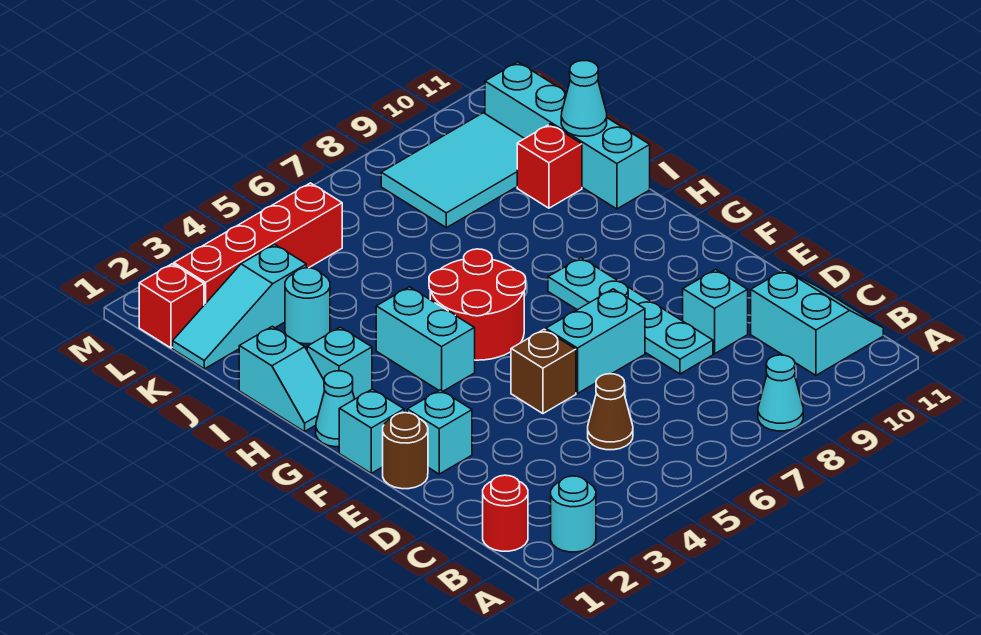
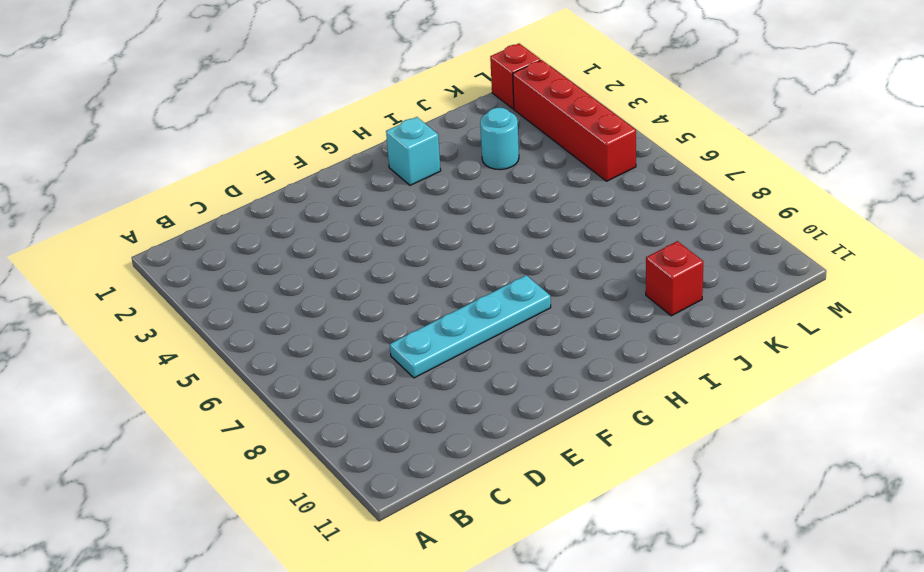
none -> cyan 1x1 round brick [551,476,596,552]
none -> cyan 1x1 cone [758,355,803,431]
none -> red 1x1 round brick [483,475,528,551]

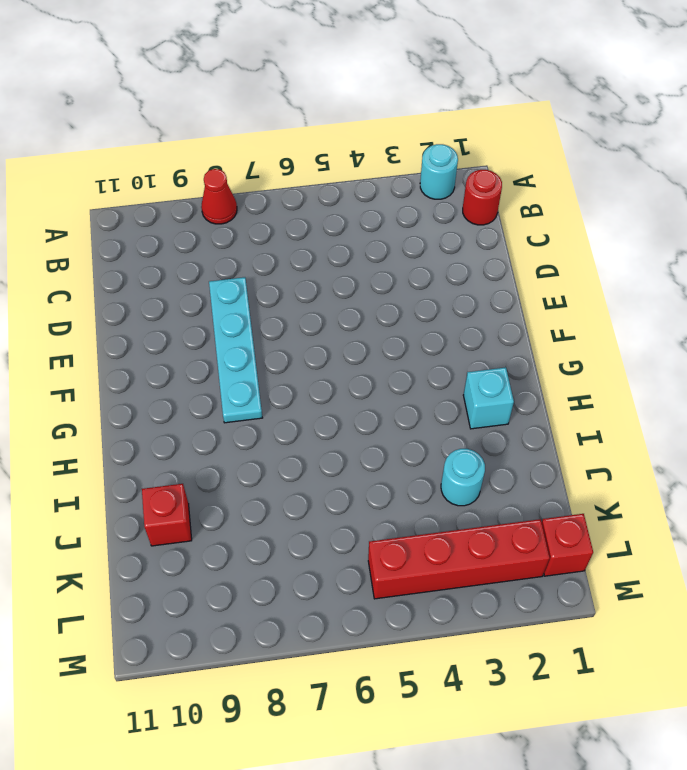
red 1x1 cone [201,169,237,224] -> cyan 1x1 cone [758,355,803,431]
none -> cyan 2x2 slope [751,270,883,375]
none -> brown 1x1 cone [588,374,633,450]
none -> cyan 1x1 brick [683,270,748,354]

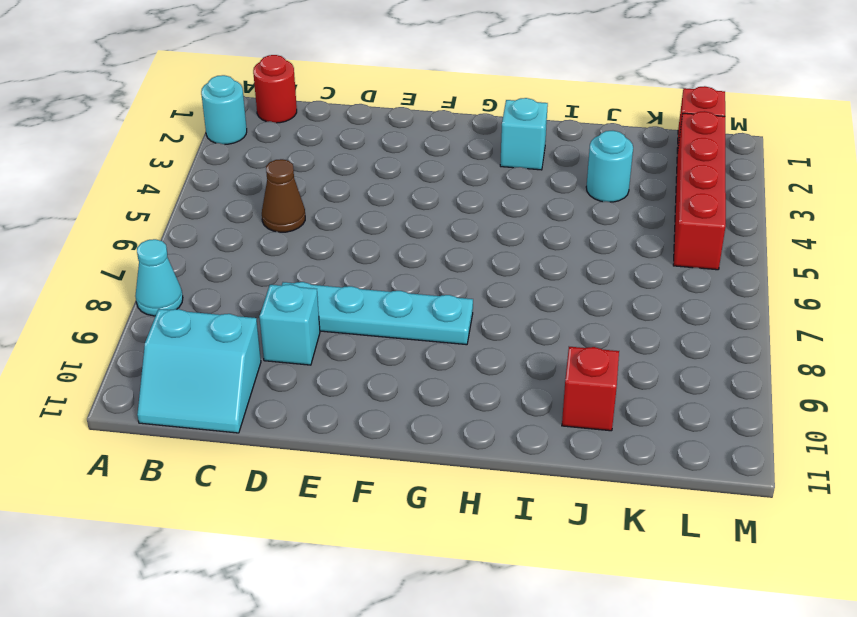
none -> brown 1x1 round brick [383,413,428,489]
none -> cyan 1x1 brick [407,390,472,474]
none -> brown 1x1 brick [511,329,576,414]

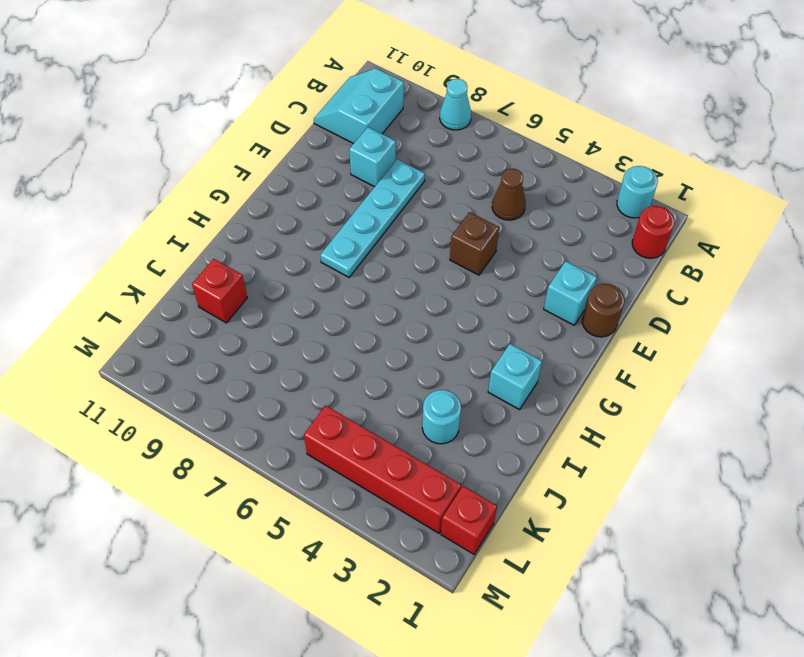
none -> cyan 1x2 brick [546,289,645,393]
none -> cyan 1x1 brick [339,389,404,473]
none -> cyan 1x1 cone [316,371,354,447]

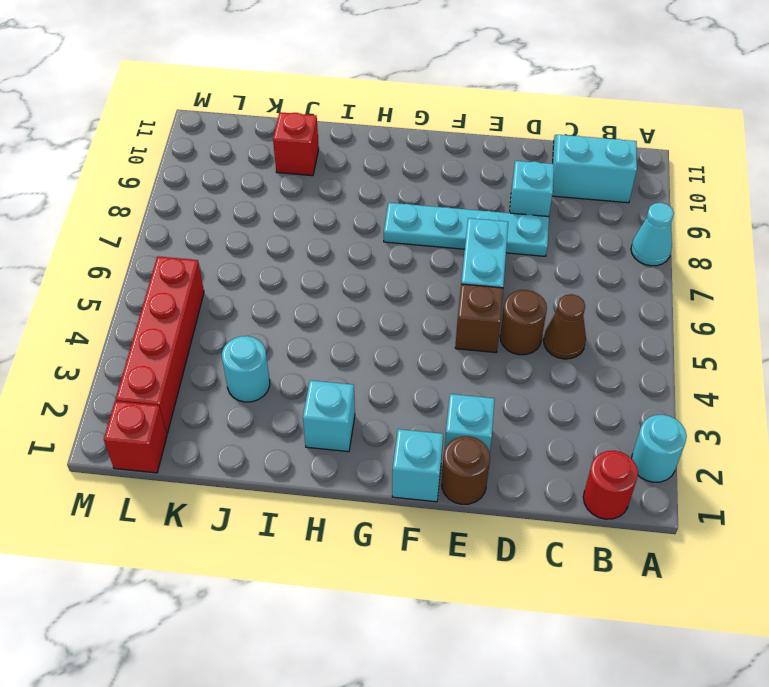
brown 1x1 round brick [500,290,547,355] -> none
none -> cyan 1x1 cone [316,371,354,447]
none -> cyan 1x2 brick [376,287,475,391]
none -> red 2x2 round brick [429,249,526,360]

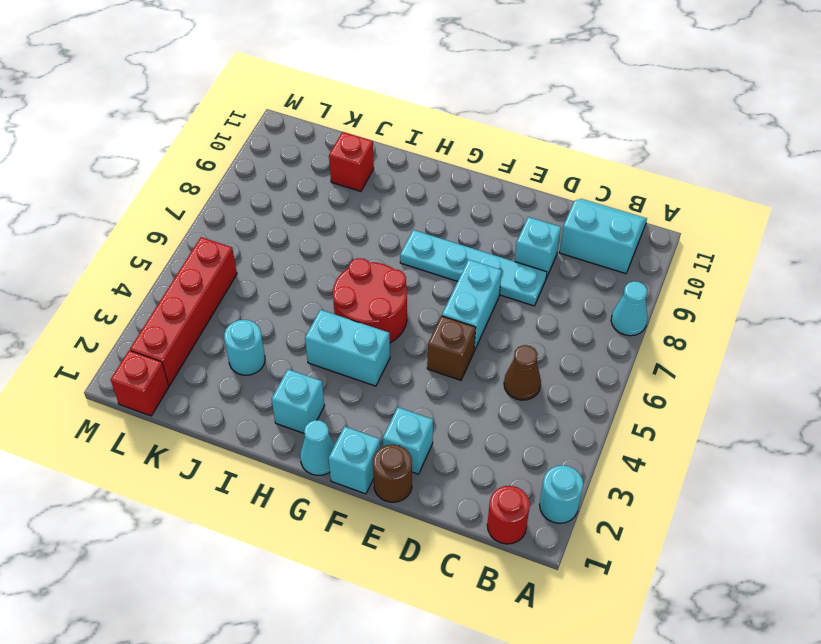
none -> cyan 1x2 slope [239,326,325,432]
none -> cyan 1x4 brick [485,62,650,209]
none -> cyan 1x3 slope [173,244,306,369]

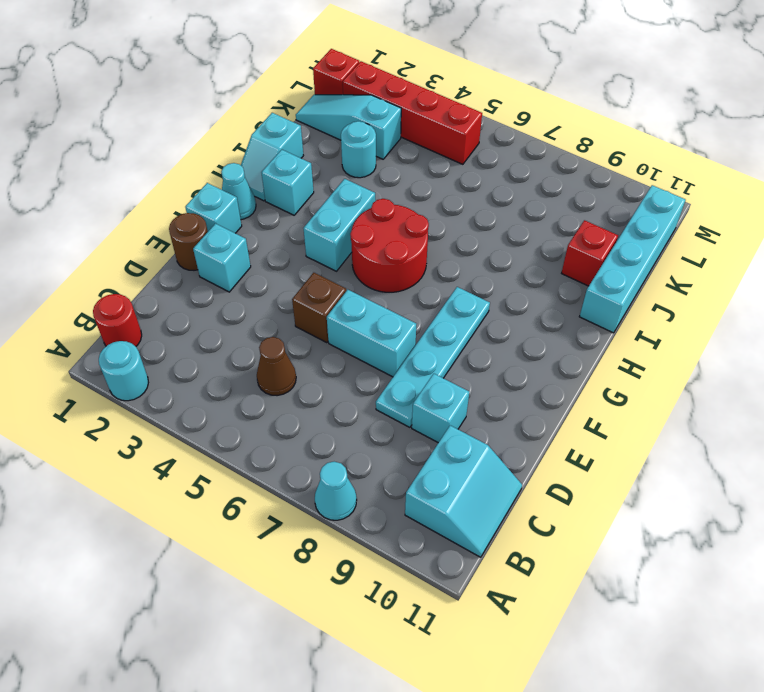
none -> cyan 2x3 tile [381,113,524,228]
none -> cyan 1x1 cone [561,61,607,136]

